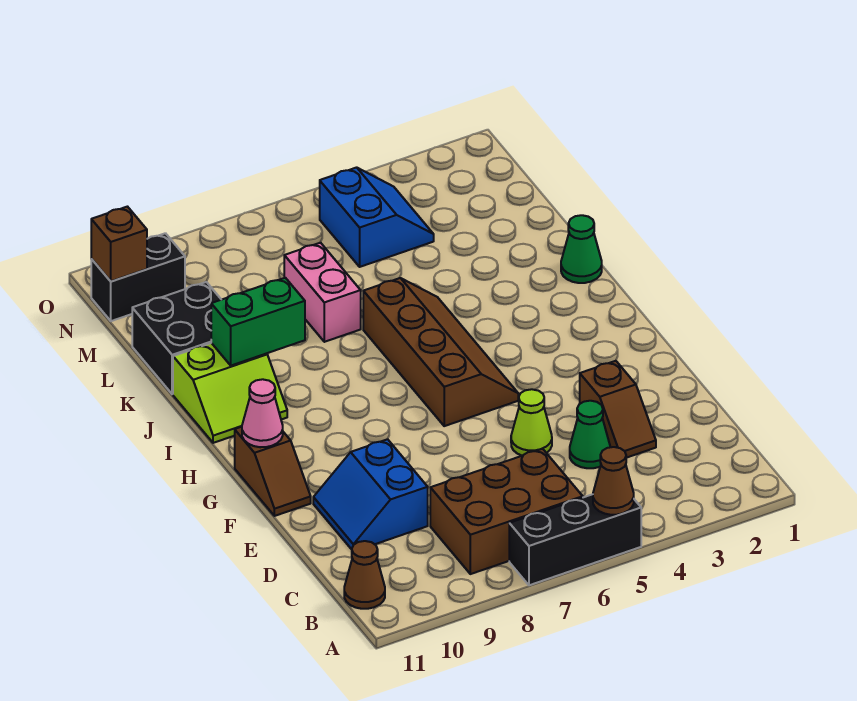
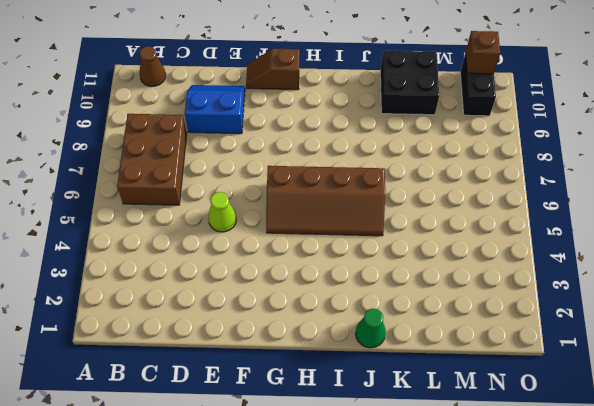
none -> black 1x3 brick [509,494,641,585]
none -> brown 1x2 slope [580,361,656,458]
none -> green 1x1 cone [570,401,610,468]

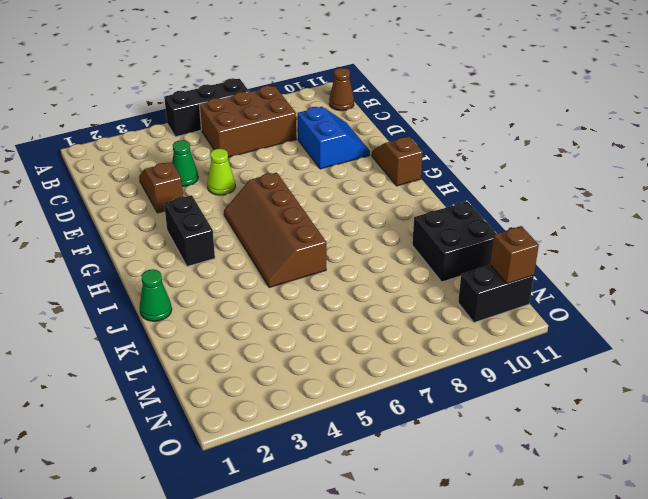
black 1x2 brick [164,195,215,266] -> none
none -> lime 2x2 slope [173,343,287,443]
none -> pink 1x2 brick [284,243,361,342]
none -> blue 2x2 slope [320,167,434,267]

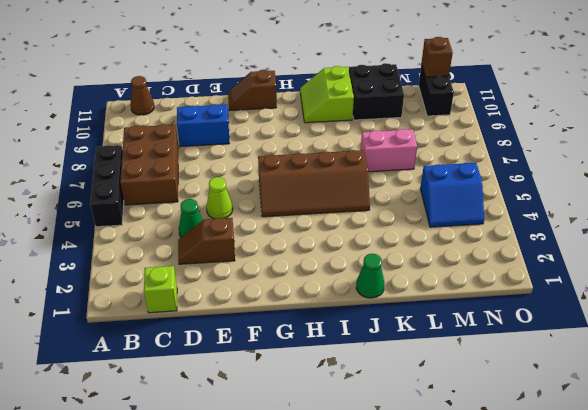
lime 1x1 brick [144,266,177,313] -> none
none -> brown 1x1 cone [593,447,634,515]
none -> pink 1x1 cone [242,379,283,447]
none -> green 1x2 brick [211,278,305,366]

